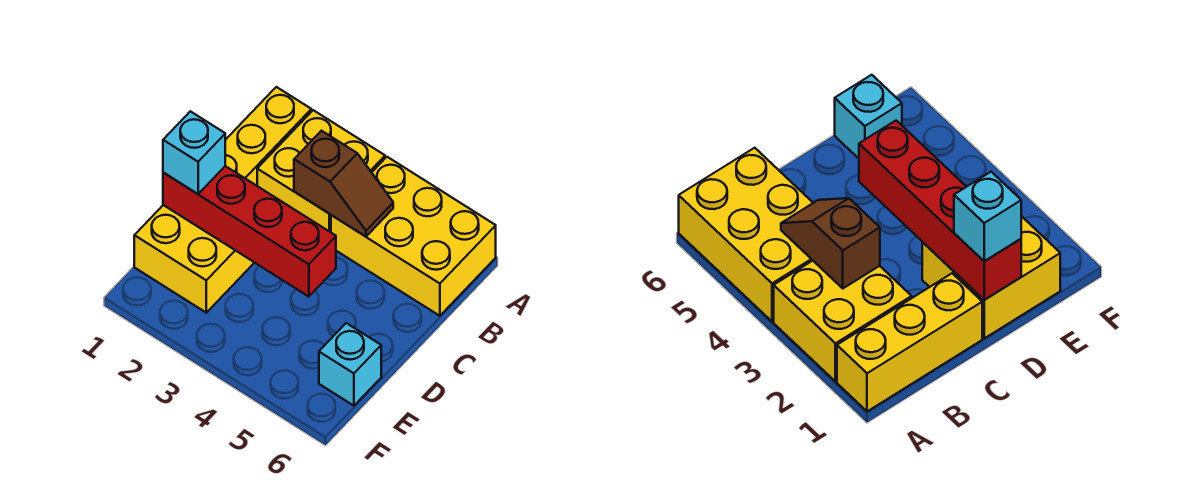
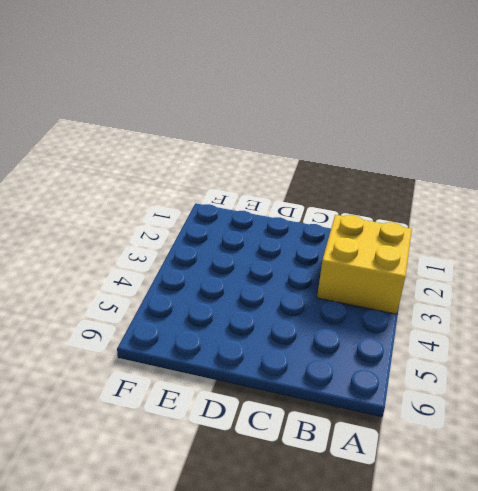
none -> yellow 1x3 brick [225,87,311,186]
none -> yellow 2x3 brick [331,157,496,316]

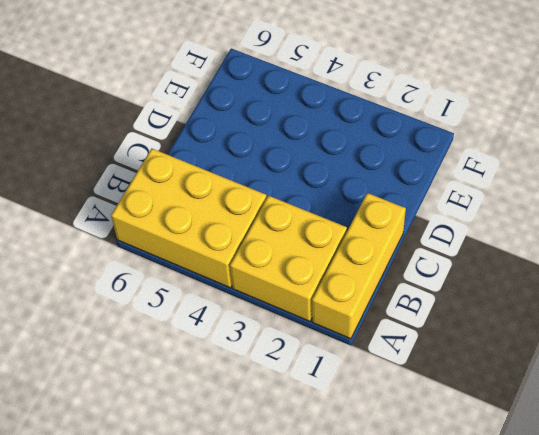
none -> yellow 2x2 brick [134,205,254,313]
none -> cyan 1x1 brick [319,323,381,406]

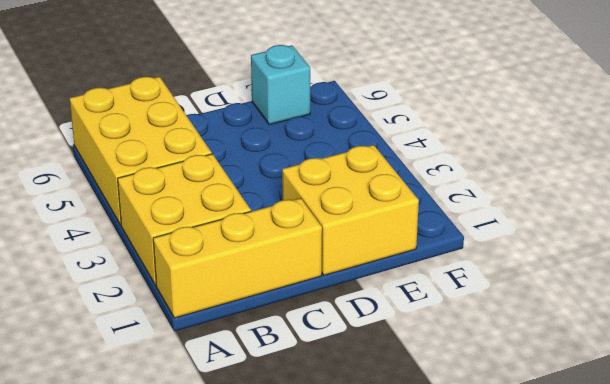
none -> brown 1x2 slope [294,131,393,237]
none -> red 1x4 brick [163,166,336,297]

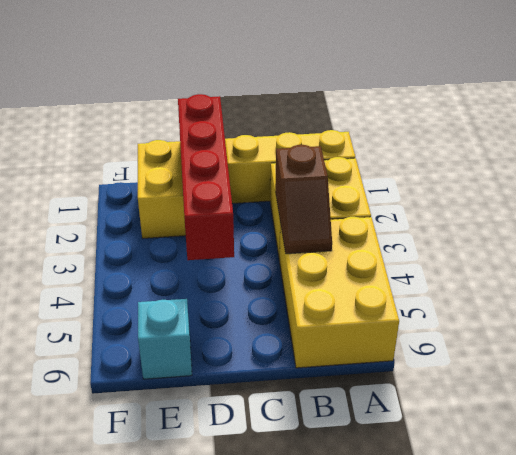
none -> cyan 1x1 brick [163,111,225,194]

